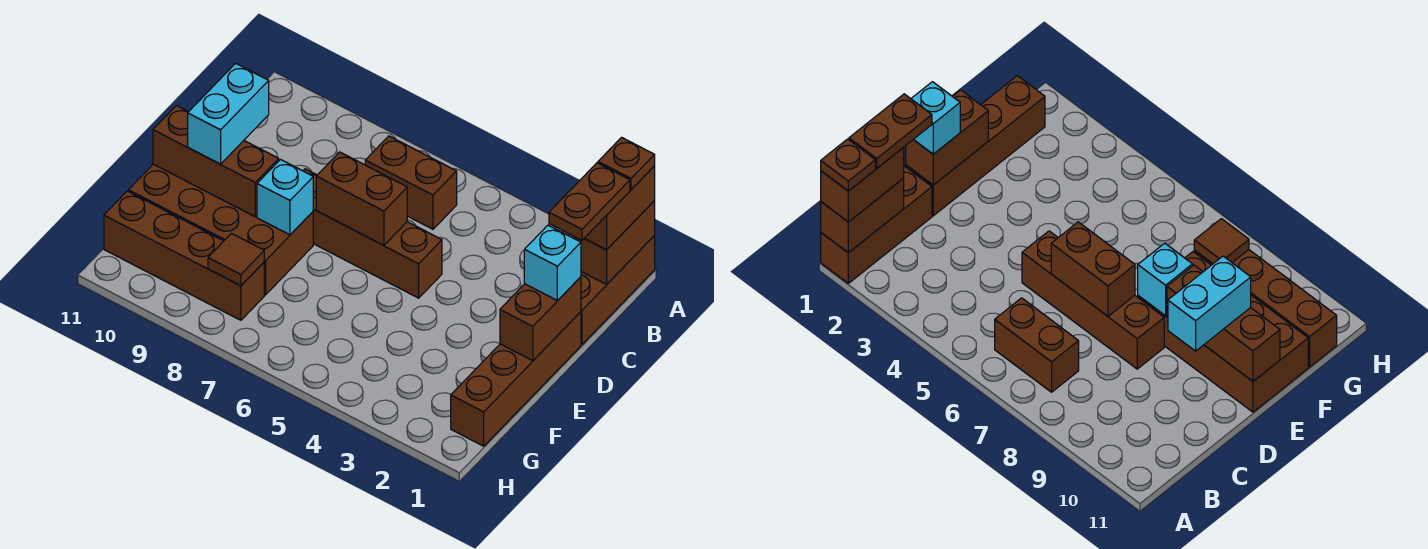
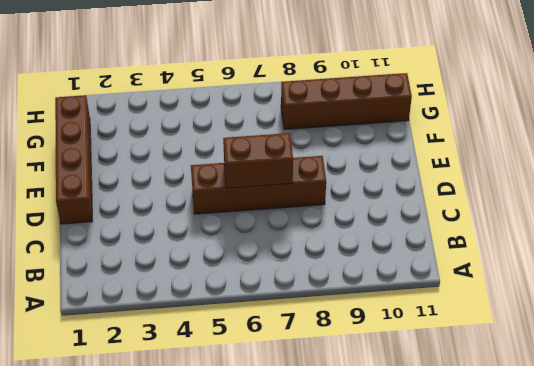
none -> brown 1x3 brick [581,236,655,345]
none -> brown 1x2 brick [365,136,457,229]
none -> brown 2x4 brick [128,164,313,295]

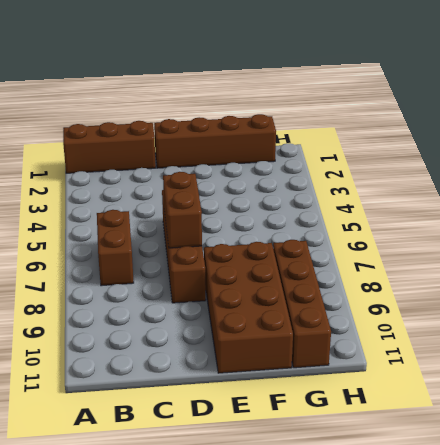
none -> brown 1x2 brick [574,201,655,284]
none -> brown 1x2 brick [500,277,581,361]
none -> cyan 1x1 brick [257,160,313,235]

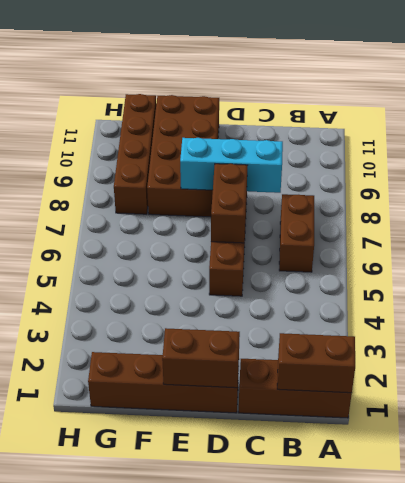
cyan 1x3 brick [180,138,283,193] -> cyan 1x1 brick [257,160,313,235]
none -> brown 1x3 brick [153,106,279,217]
none -> brown 1x1 tile [208,233,264,286]
none -> brown 1x2 brick [585,166,655,250]

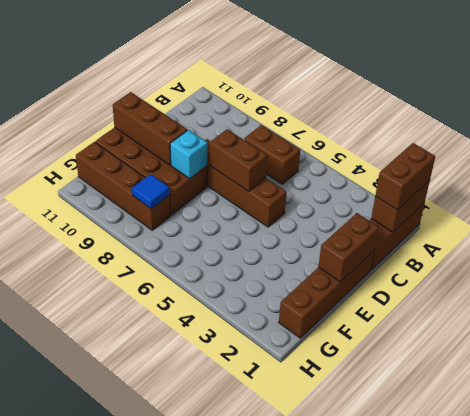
blue 1x1 tile [132,174,170,209] -> brown 1x1 tile [208,233,264,286]
none -> cyan 1x1 brick [524,225,581,301]
none -> cyan 1x2 brick [188,63,269,164]
none -> brown 1x1 plate [598,137,655,189]

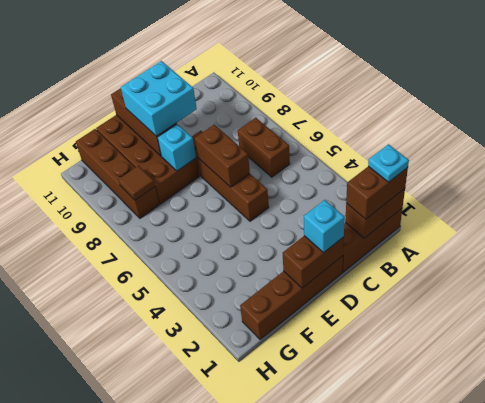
cyan 1x1 plate [368,144,409,182] -> brown 1x1 plate [598,137,655,189]
cyan 2x2 brick [121,61,197,136] -> cyan 1x2 brick [188,63,269,164]
none -> brown 1x2 plate [549,163,630,240]

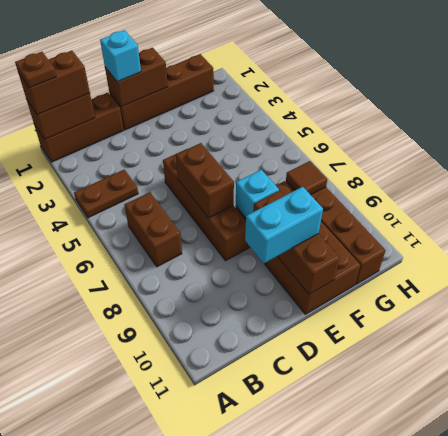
brown 1x2 plate [74,170,138,218] -> brown 1x2 plate moved to [549,163,630,240]

